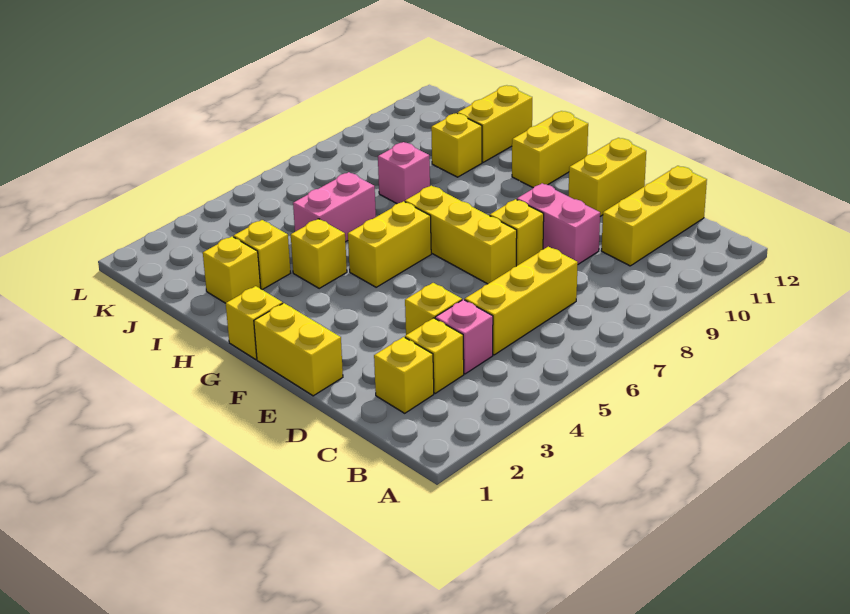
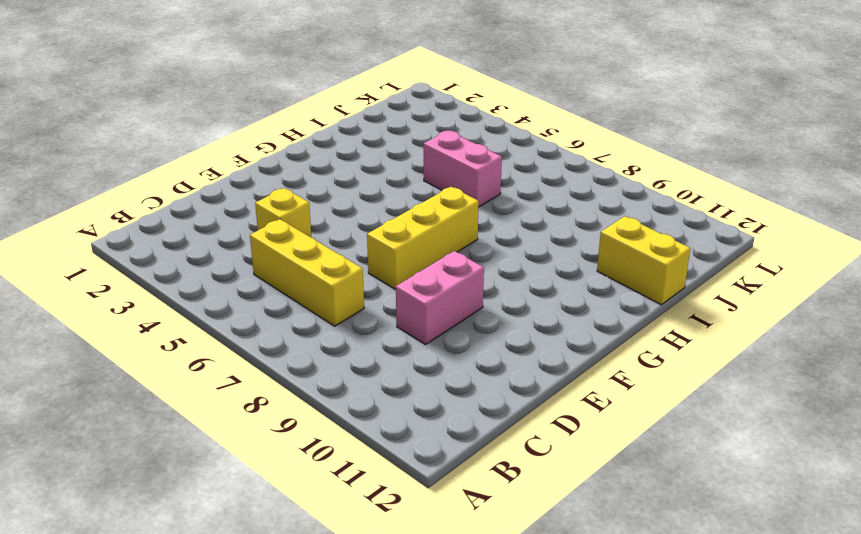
none -> yellow 1x1 brick [374,337,434,413]
none -> yellow 1x1 brick [405,318,464,393]
none -> pink 1x1 brick [435,300,493,374]

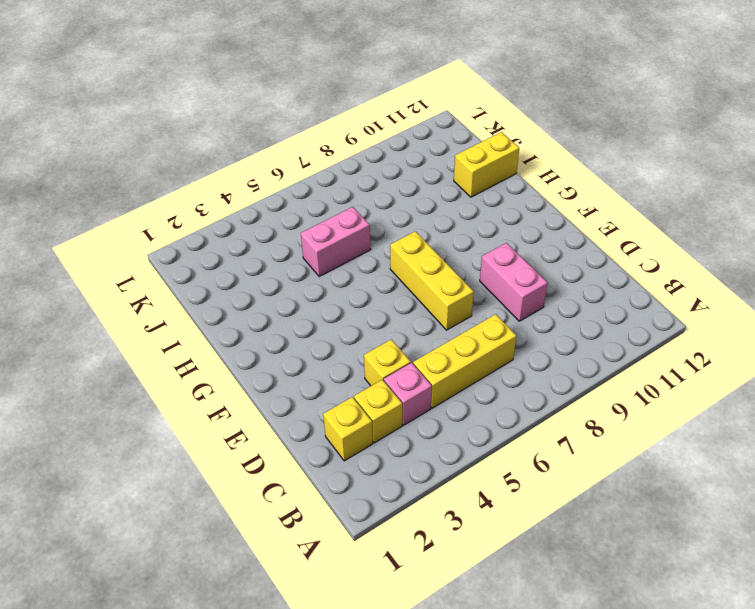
none -> yellow 1x3 brick [601,166,707,266]
none -> yellow 1x2 brick [254,303,343,396]
none -> yellow 1x1 brick [490,199,544,266]

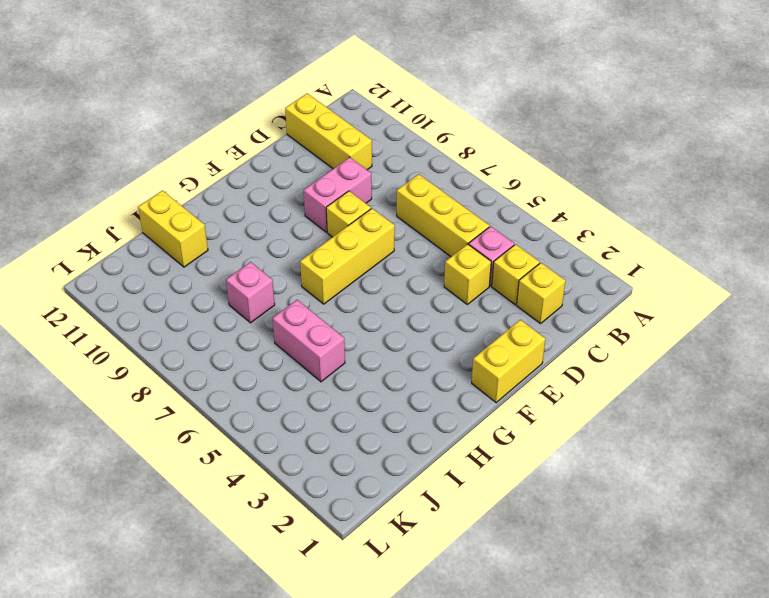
none -> yellow 1x2 brick [569,138,646,216]
none -> yellow 1x1 brick [226,286,283,359]
none -> yellow 1x2 brick [348,201,431,287]

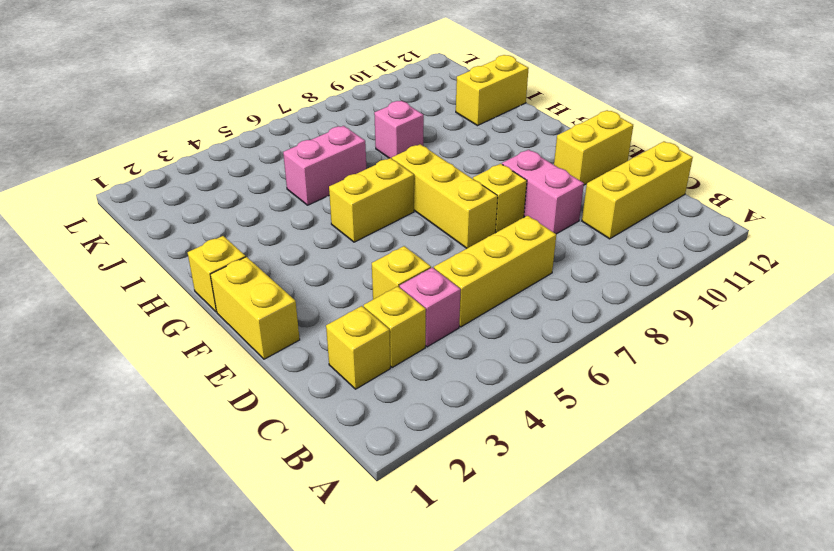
none -> yellow 1x2 brick [512,111,588,188]
none -> yellow 1x1 brick [291,219,347,288]
none -> yellow 1x1 brick [203,237,261,303]

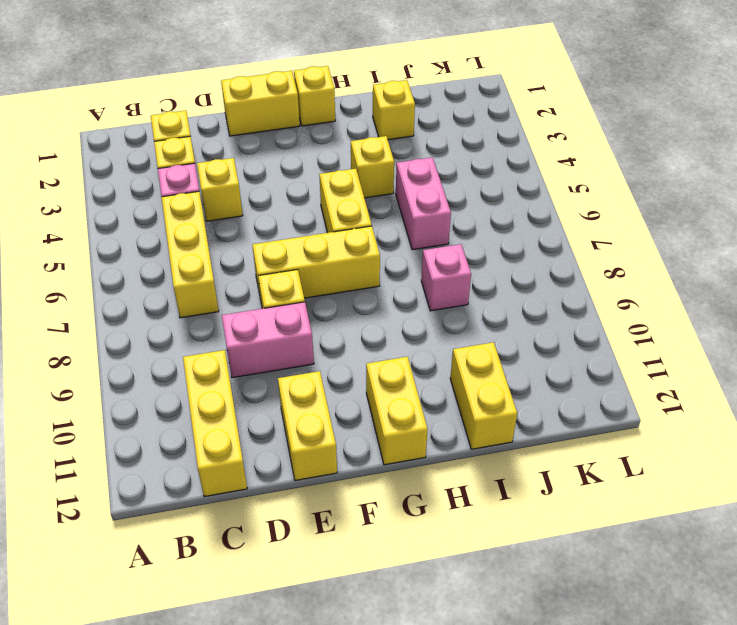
none -> yellow 1x1 brick [234,220,290,290]
none -> yellow 1x1 brick [431,113,482,177]

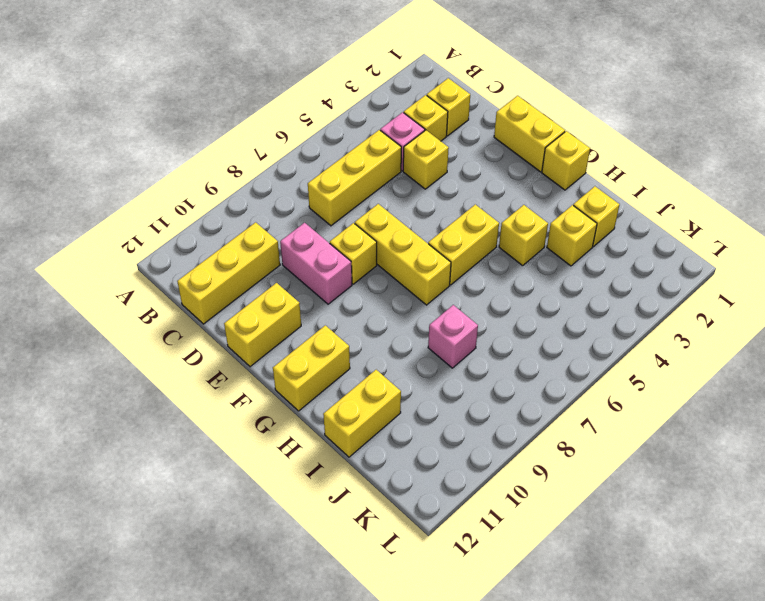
none -> pink 1x2 brick [293,172,376,242]
none -> yellow 1x1 brick [431,113,482,177]

